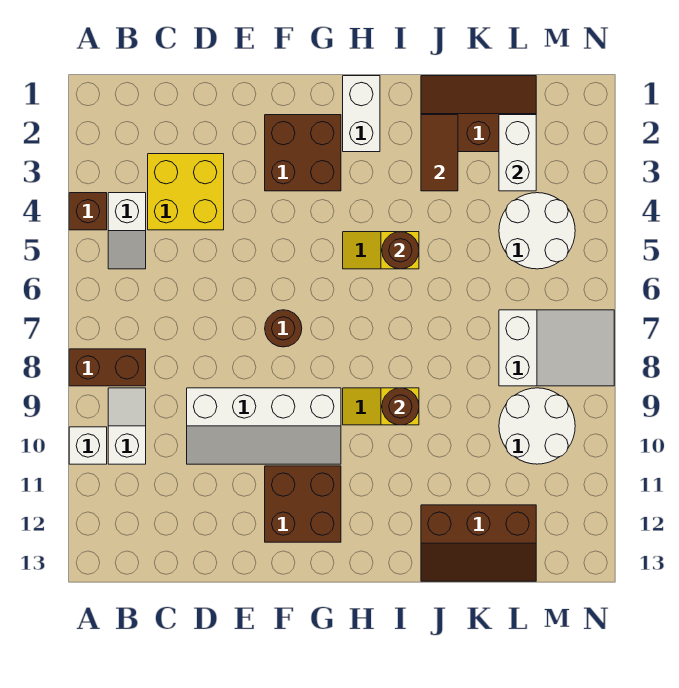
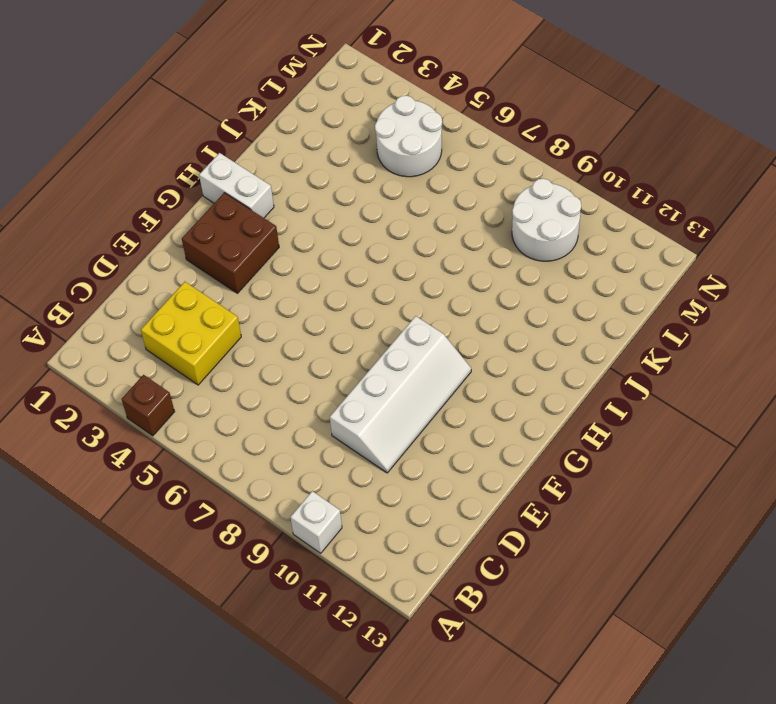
none -> brown 1x2 brick [69,349,146,386]
none -> white 1x2 slope [108,193,146,269]
none -> white 1x2 slope [108,388,146,464]

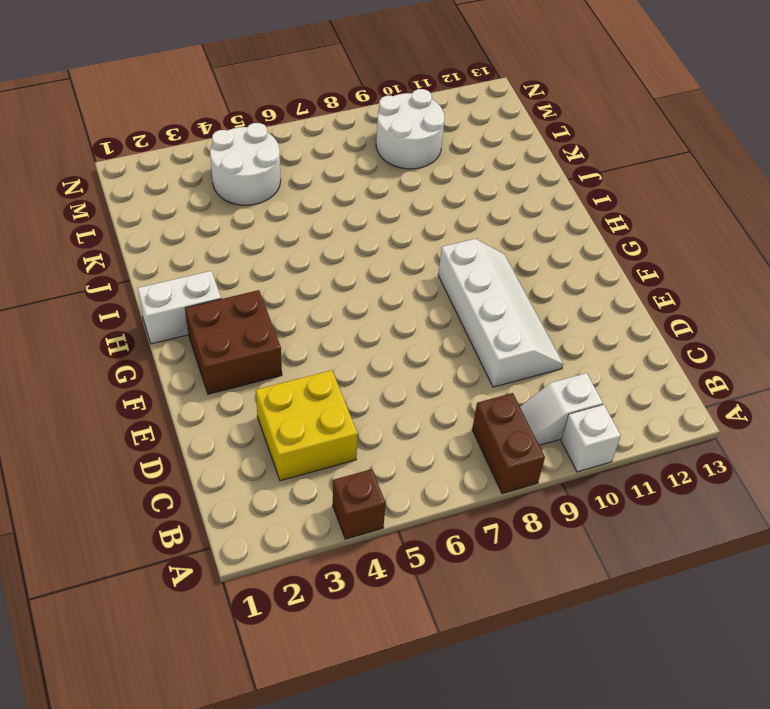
none -> white 1x2 slope [108,193,146,269]
none -> brown 1x1 round brick [265,310,302,347]
none -> brown 2x2 brick [265,466,341,542]

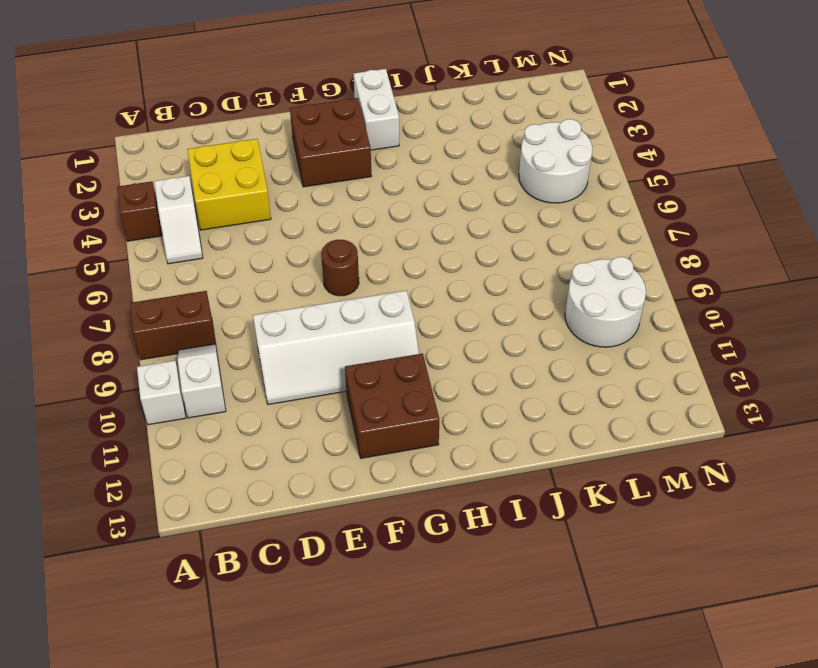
none -> yellow 1x2 slope [343,232,419,269]
none -> yellow 1x2 slope [343,388,419,425]
none -> brown 2x3 slope [421,76,536,152]

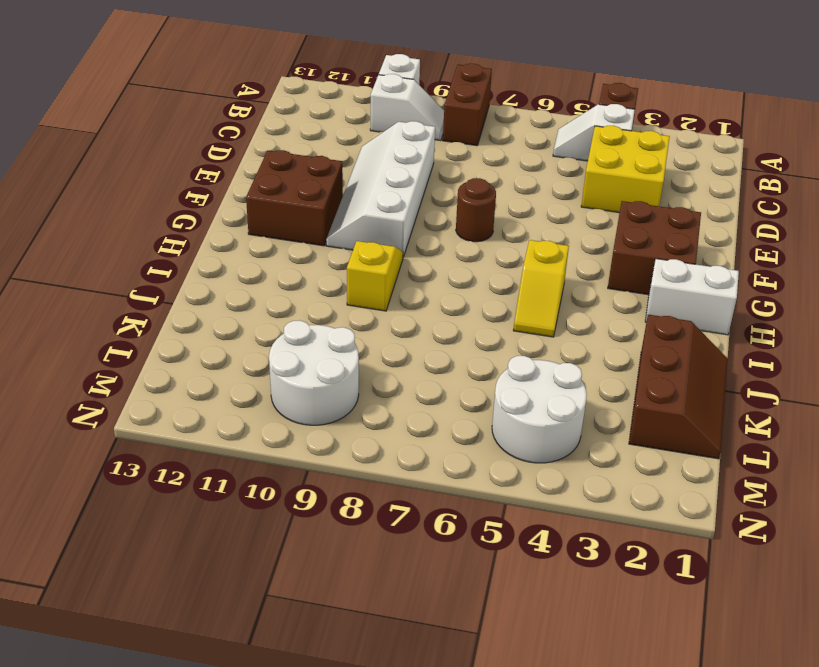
yellow 1x2 slope [513,240,569,337] -> yellow 1x2 slope turned to [343,232,419,269]
none -> brown 2x3 slope [421,505,536,581]
none -> white 2x3 slope [499,310,614,386]
none -> brown 1x1 round brick [382,232,419,269]

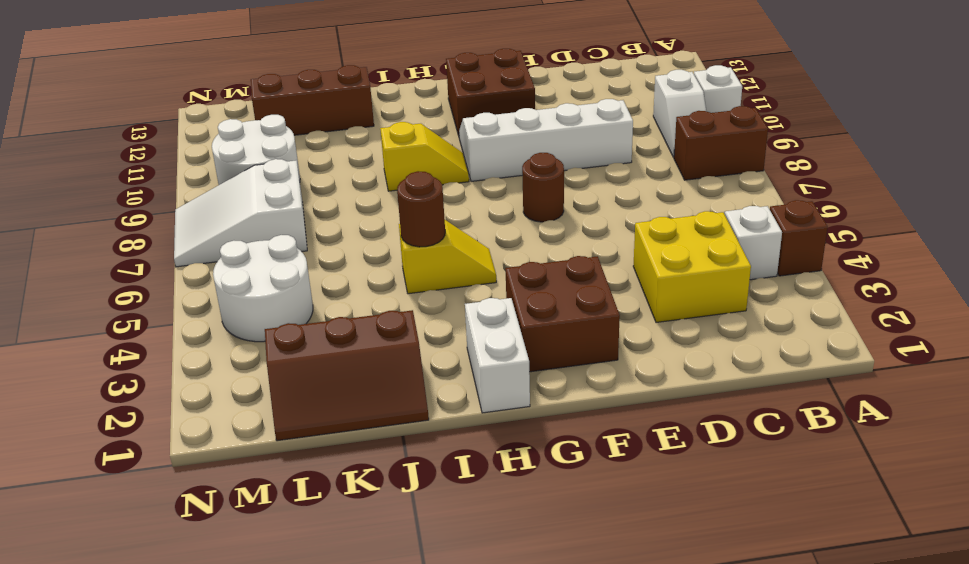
none -> brown 1x1 round brick [382,388,419,425]
none -> brown 1x2 tile [421,115,458,191]
none -> white 1x2 brick [499,115,536,191]

